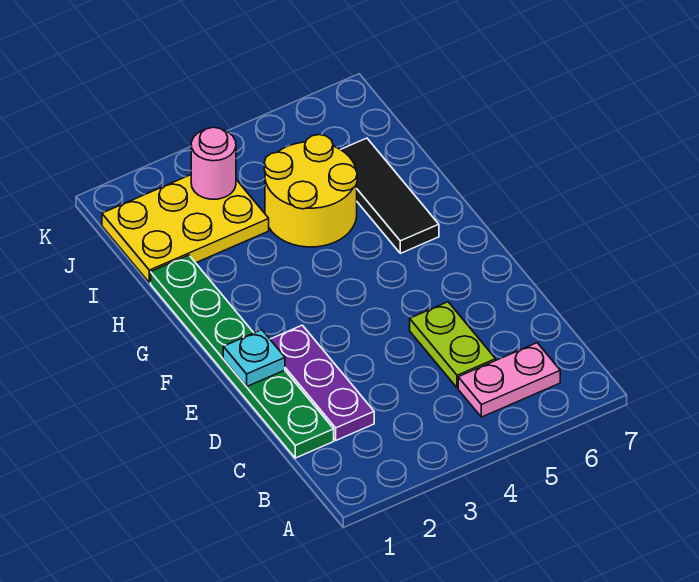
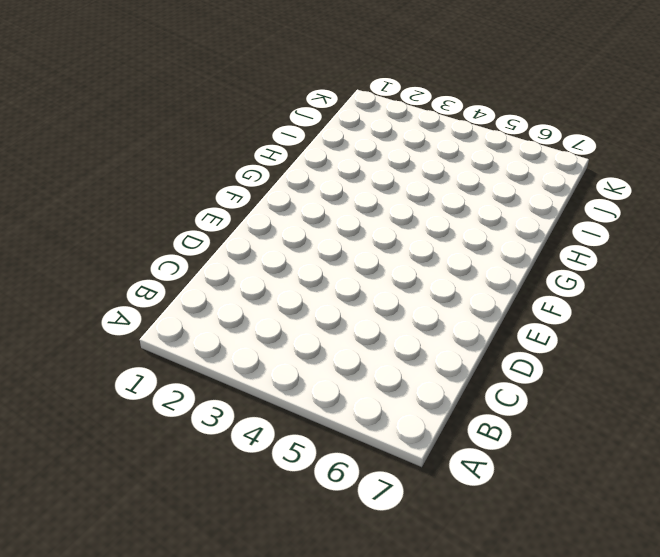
none -> pink 1x2 plate [458,343,560,417]
none -> green 1x6 plate [151,255,334,458]

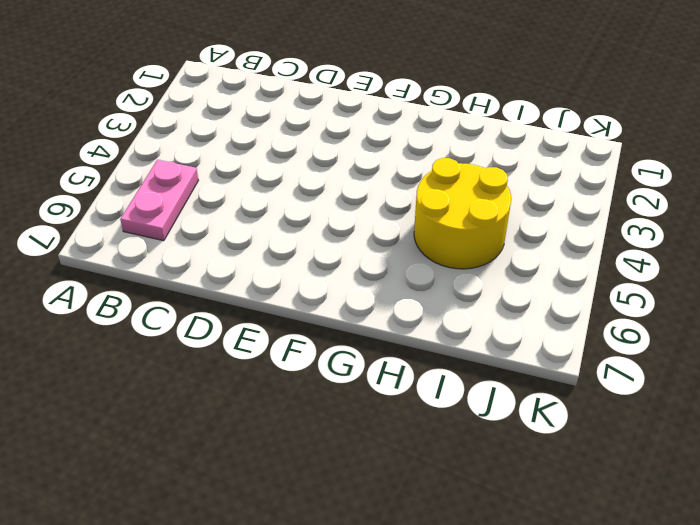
none -> green 1x6 plate [151,255,334,458]
none -> purple 1x3 plate [270,325,374,440]

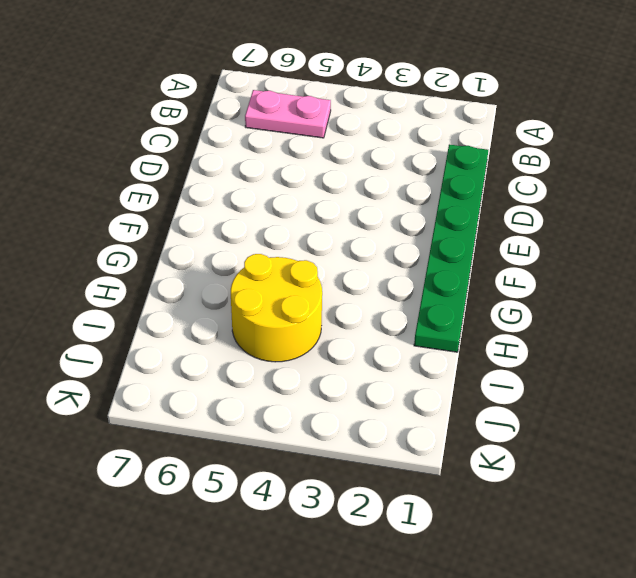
none -> purple 1x3 plate [270,325,374,440]
none -> lime 1x2 plate [410,302,496,388]

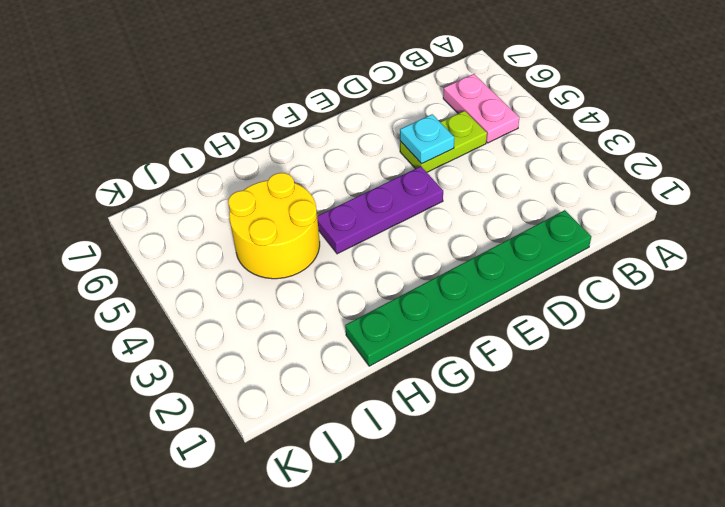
cyan 1x1 plate [400,114,454,164] -> cyan 1x1 plate moved to [223,330,285,387]
purple 1x3 plate [317,166,443,254] -> purple 1x3 plate moved to [270,325,374,440]
none -> black 1x3 tile [341,138,439,253]
none -> yellow 2x3 plate [102,175,269,283]

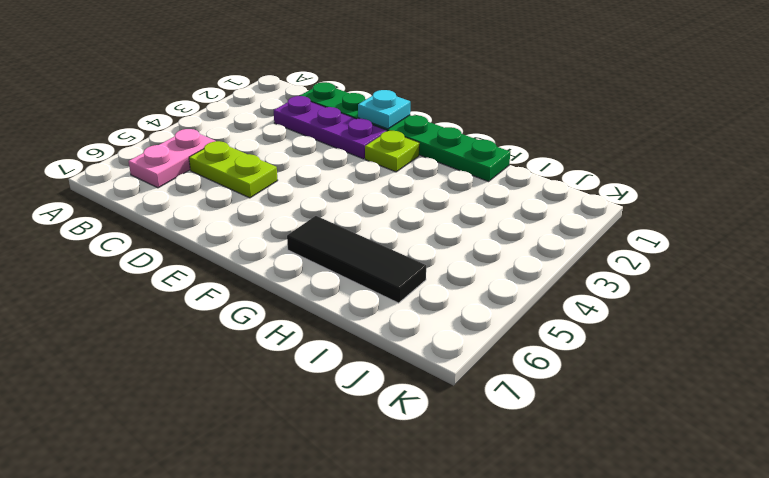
lime 1x1 plate [365,131,419,172] -> none
none -> yellow 2x2 round brick [264,135,357,247]
none -> yellow 2x3 plate [102,175,269,283]

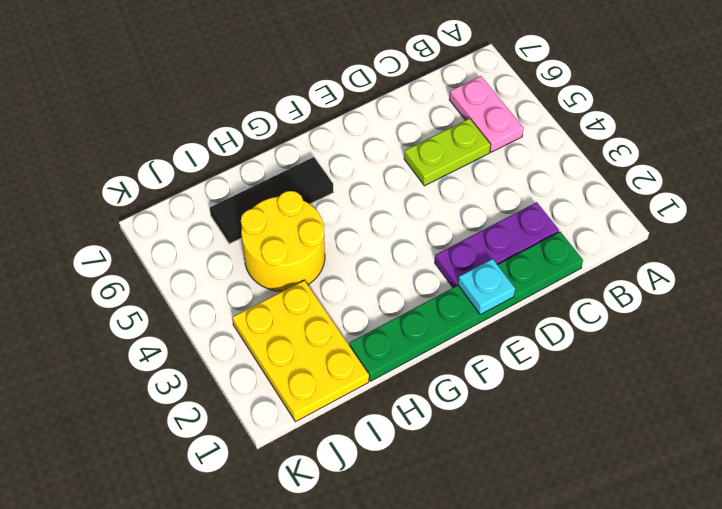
none -> pink 1x1 round brick [191,127,236,199]

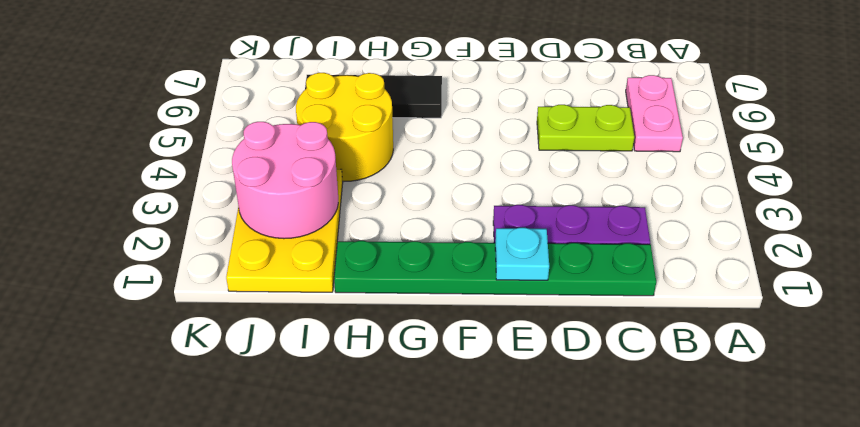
pink 2x2 round brick [232,122,338,239] -> pink 1x1 round brick [191,127,236,199]

